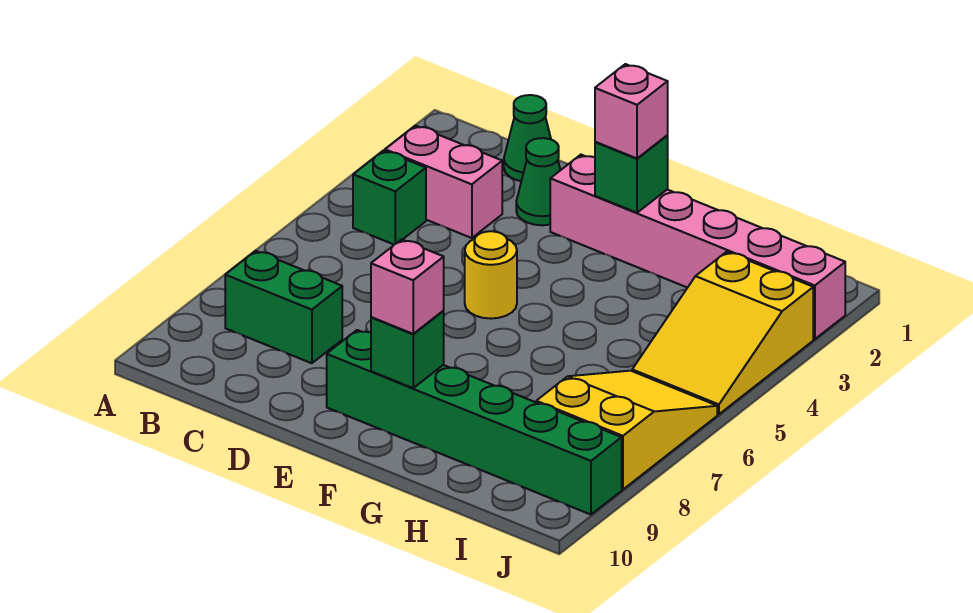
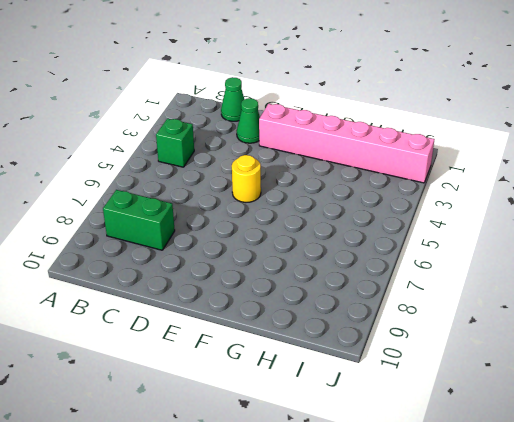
none -> pink 1x2 brick [385,125,502,238]
none -> green 1x6 brick [327,330,622,515]
none -> yellow 2x3 slope [632,252,813,414]

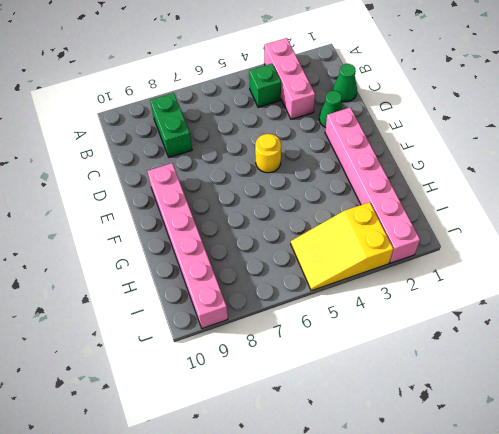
pink 1x3 brick [264,38,315,119] -> pink 1x2 brick [385,125,502,238]
pink 1x6 brick [147,163,228,328] -> green 1x6 brick [327,330,622,515]
none -> yellow 2x3 slope [536,371,717,489]
none -> green 1x1 brick [595,136,668,213]
none -> green 1x1 brick [371,311,444,388]

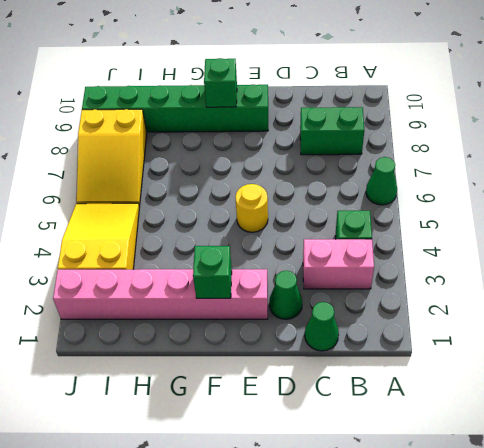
green 1x1 cone [366,157,397,205] -> none
none -> pink 1x1 brick [595,64,668,158]
none -> pink 1x1 brick [371,240,444,334]

